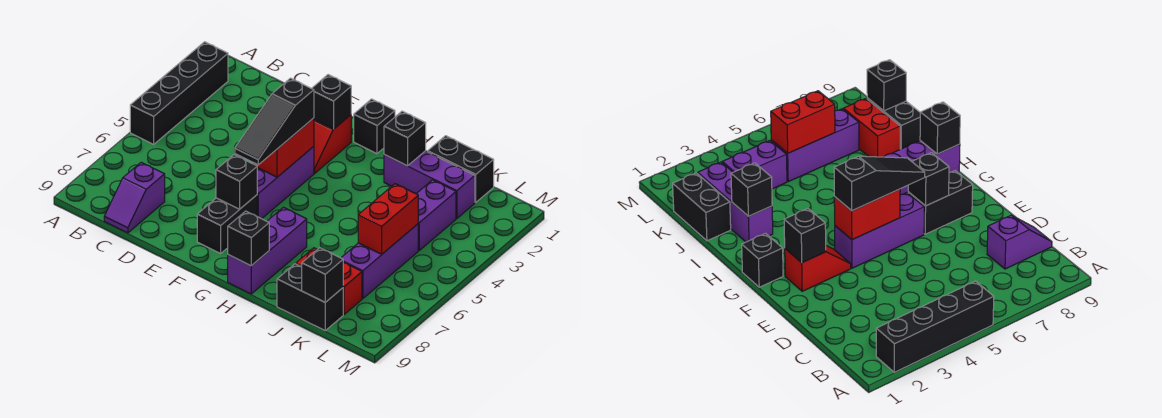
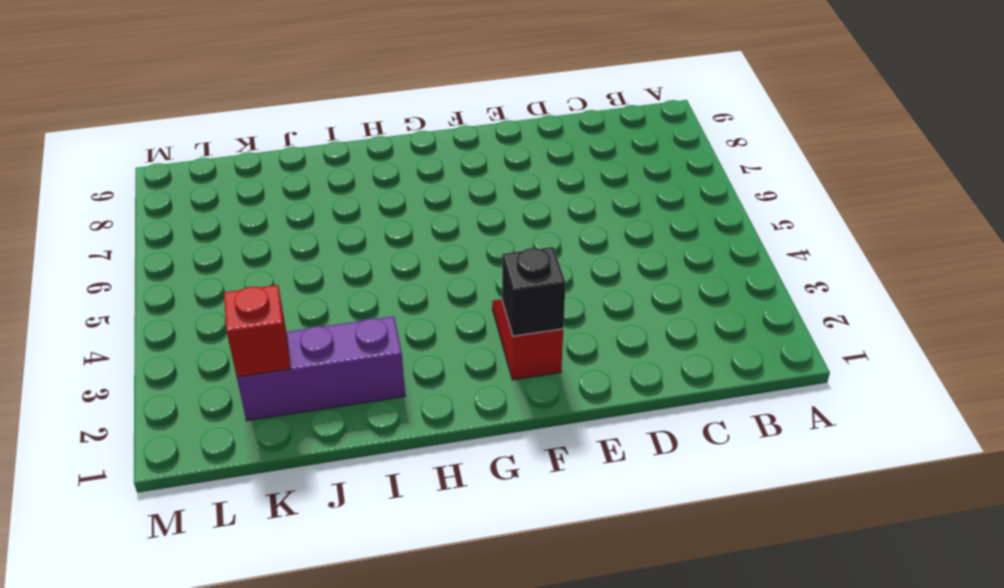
red 1x1 brick [224,285,290,377] -> none
none -> black 1x4 brick [130,42,228,144]
none -> purple 1x2 slope [104,162,165,233]
none -> purple 1x3 brick [257,146,314,219]

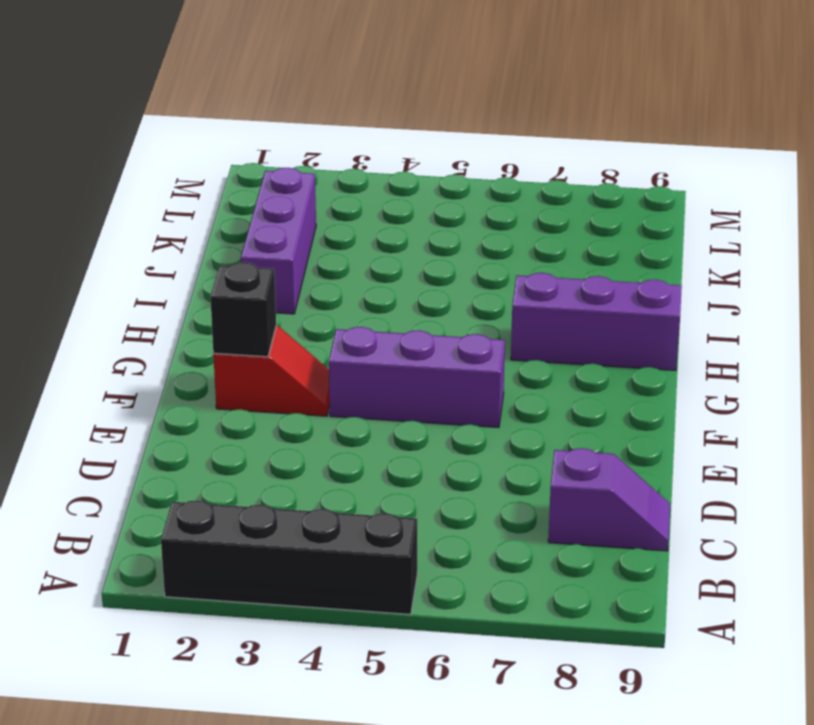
none -> black 1x2 brick [197,195,257,253]
none -> black 1x1 brick [354,99,395,154]
none -> black 1x2 brick [428,136,494,202]

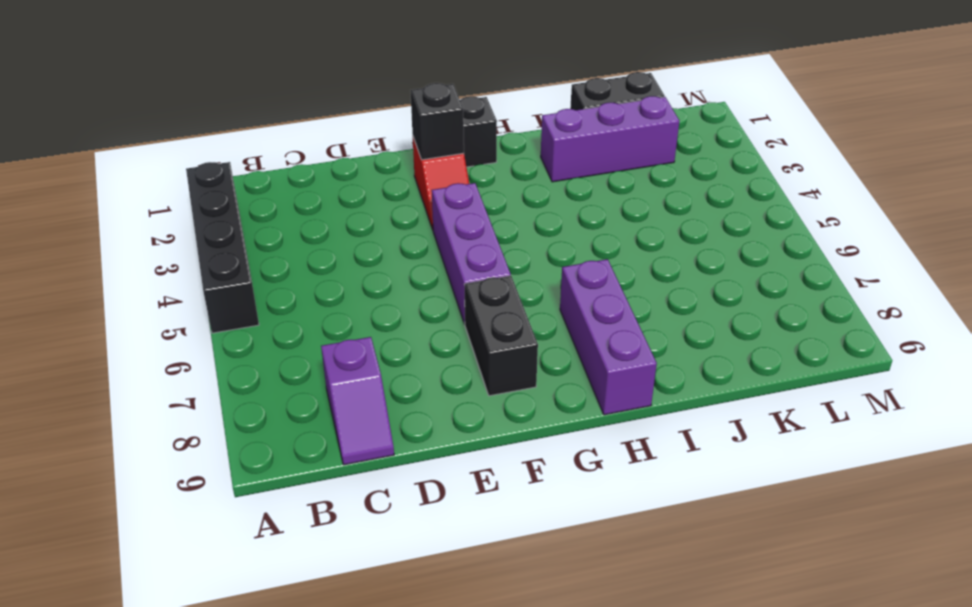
none -> red 1x2 brick [296,248,362,315]
none -> black 1x2 brick [277,264,343,330]
none -> purple 1x2 brick [416,180,456,250]

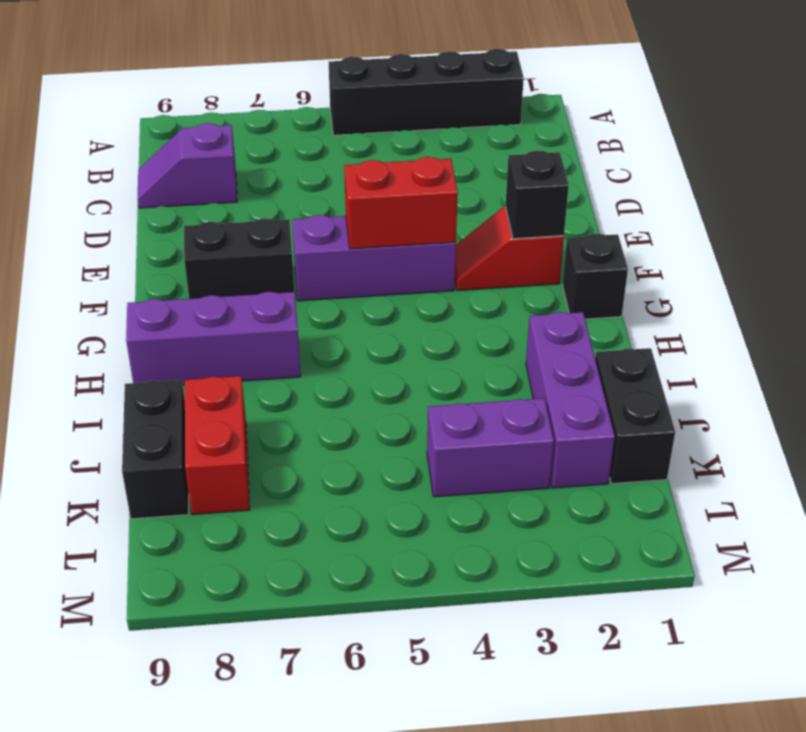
none -> purple 1x3 brick [341,224,418,299]
none -> black 1x1 brick [216,155,257,209]
none -> black 1x1 brick [228,211,269,266]

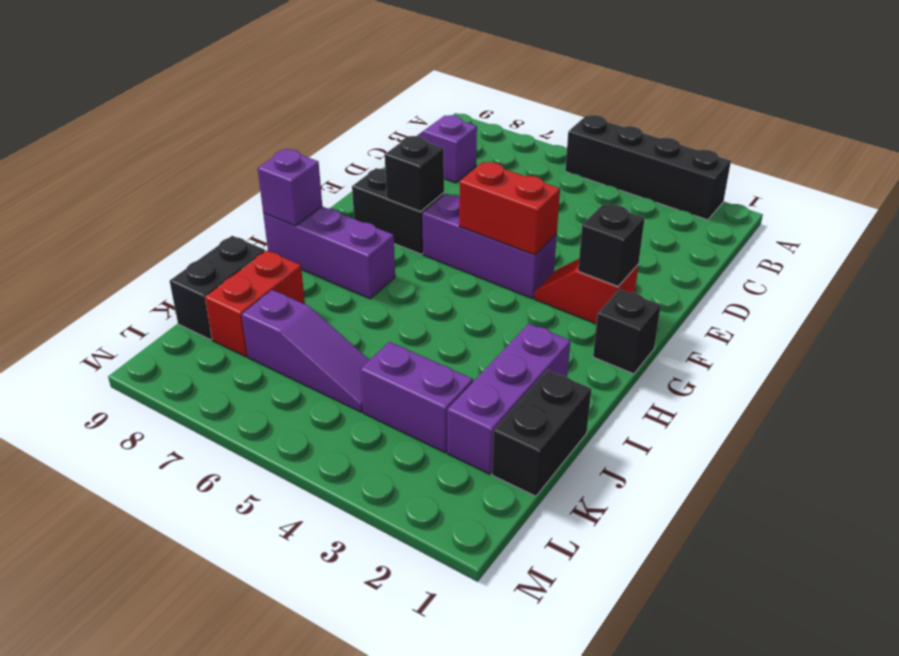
purple 1x1 brick [258,149,322,226] -> black 1x1 brick [228,211,269,266]
purple 1x3 slope [242,290,369,412] -> purple 1x3 brick [341,224,418,299]
none -> black 1x1 brick [384,111,426,166]
none -> red 1x2 brick [358,184,418,254]
none -> black 1x1 brick [302,248,343,302]

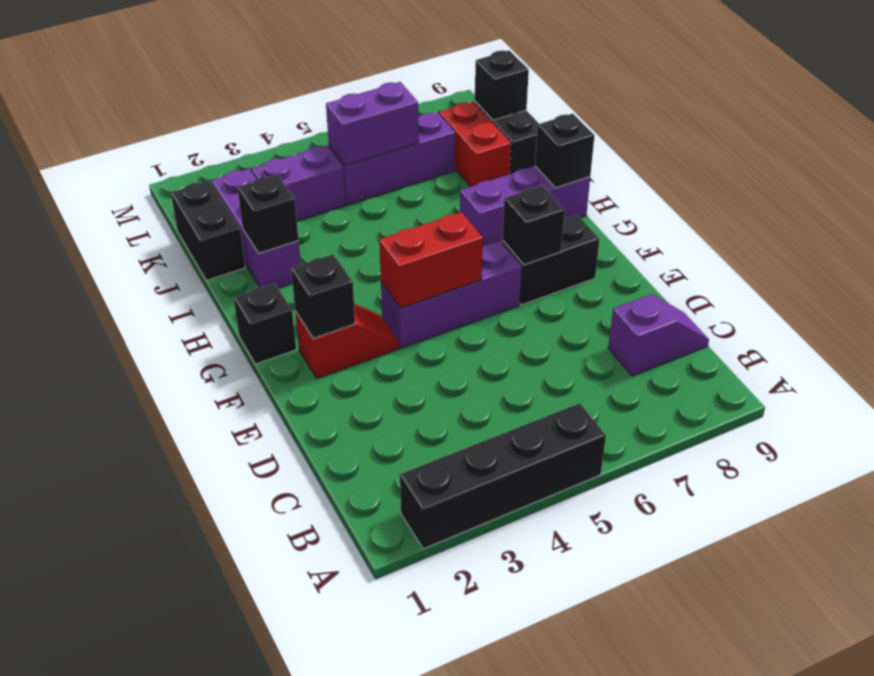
purple 1x2 brick [326,82,419,166] -> red 1x2 brick [358,184,418,254]
none -> black 1x3 slope [235,78,314,165]

